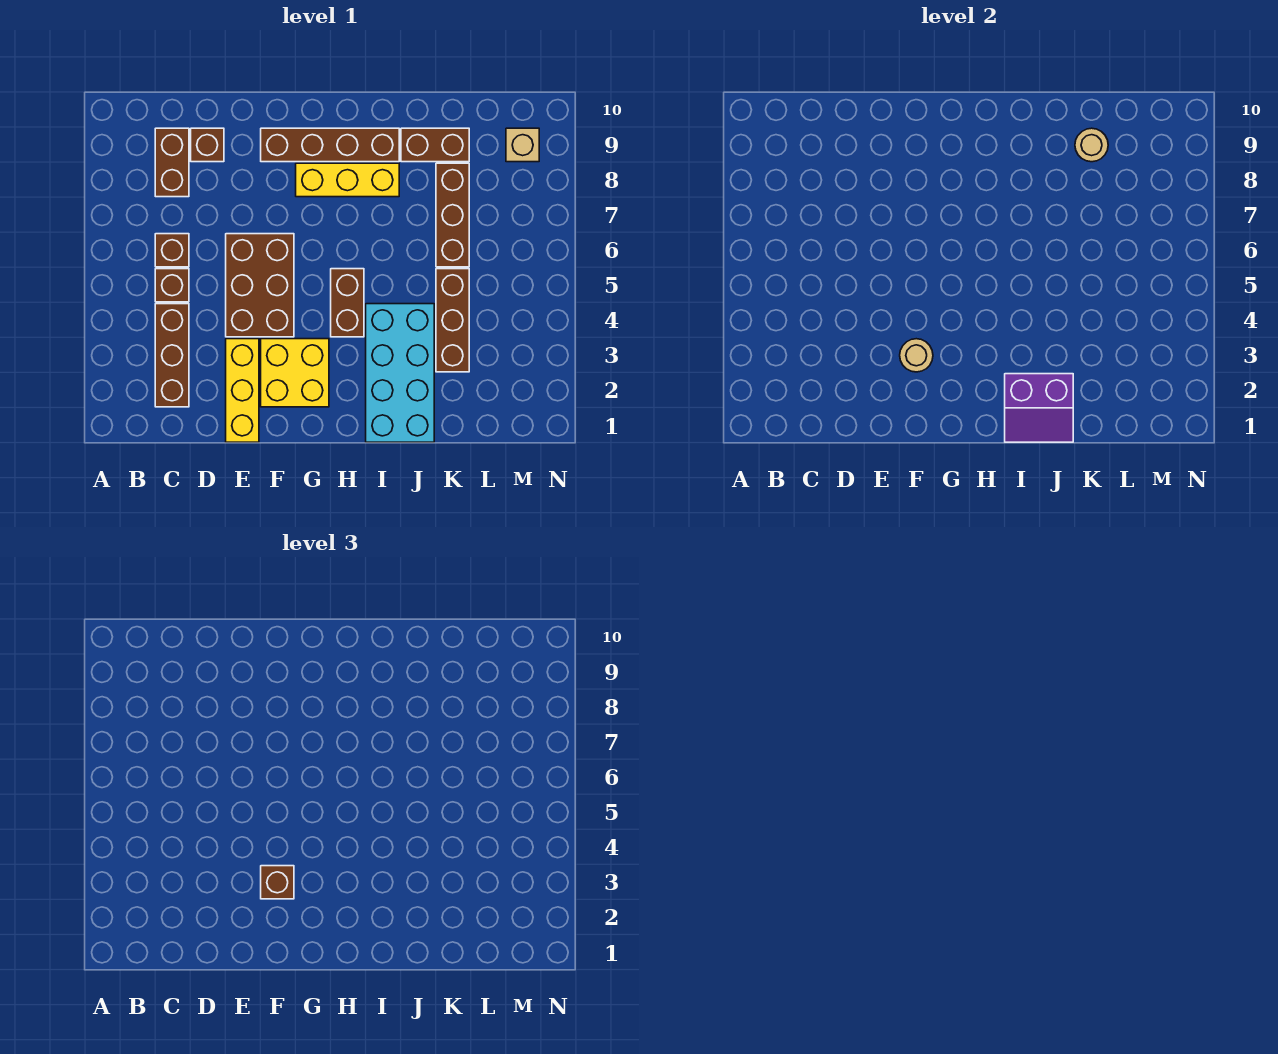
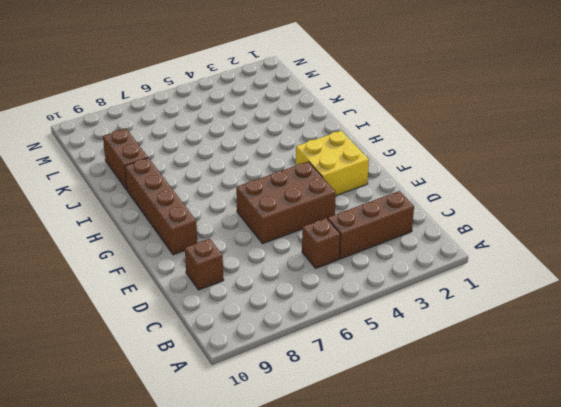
none -> brown 1x1 brick [155,234,189,267]
none -> brown 1x2 brick [155,128,189,197]
none -> yellow 1x3 brick [226,339,259,442]

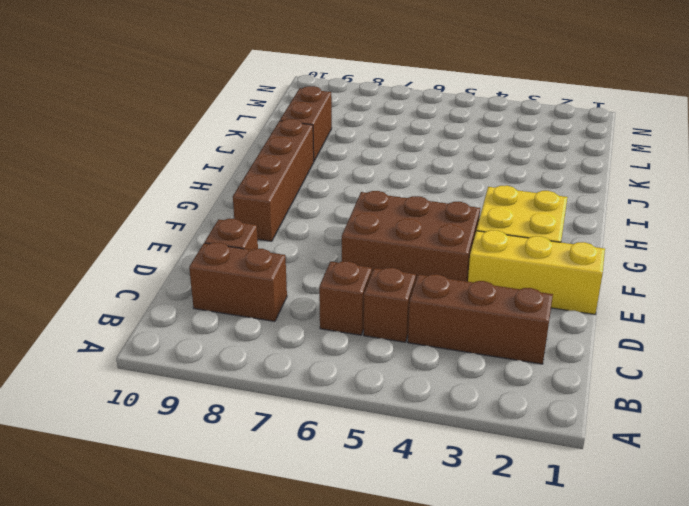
none -> yellow 1x3 brick [296,163,399,197]
none -> brown 1x2 brick [331,269,364,337]
none -> cyan 2x4 brick [366,304,434,442]

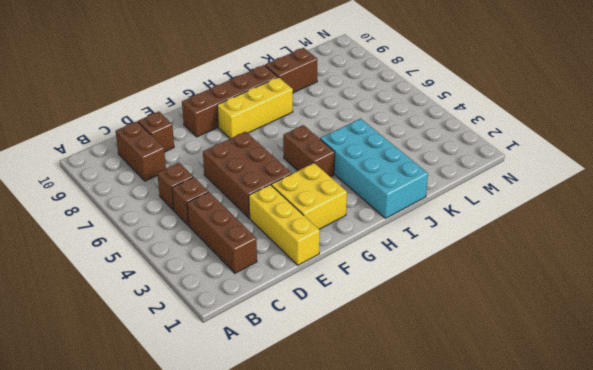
none -> brown 1x3 brick [436,269,469,372]
none -> brown 1x3 brick [436,163,469,267]
none -> tan 1x1 brick [506,128,539,162]

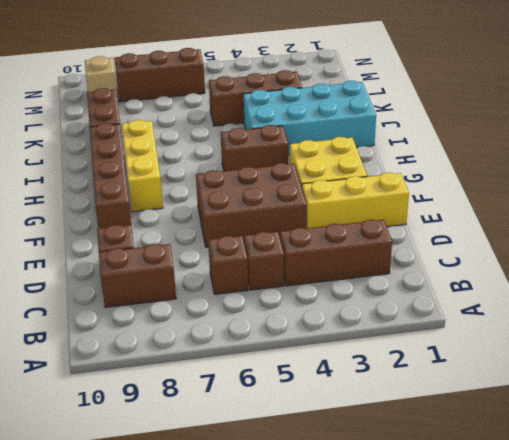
brown 1x3 brick [114,48,205,102] -> brown 1x3 brick moved to [436,163,469,267]
none -> tan 1x1 round brick [900,339,933,372]
none -> purple 2x2 slope [1005,374,1073,442]
none -> tan 1x1 round brick [1075,128,1108,162]

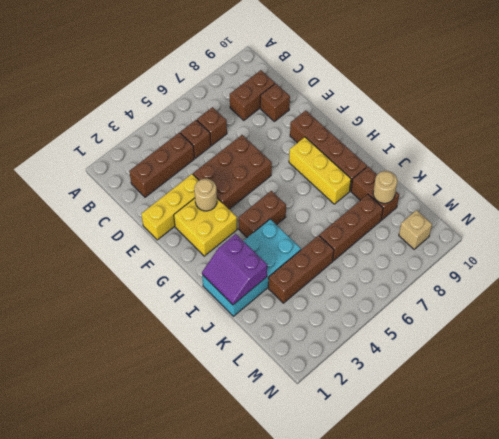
none -> brown 1x1 brick [261,866,294,899]

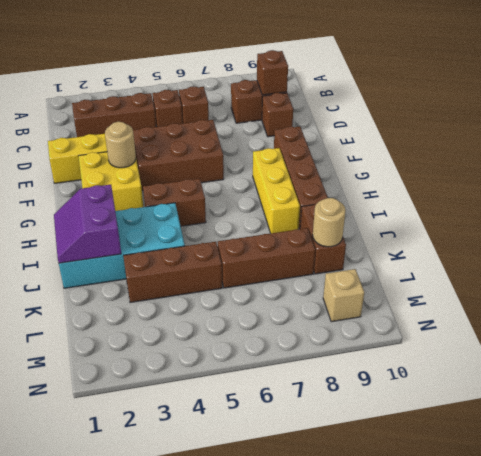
brown 1x1 brick [257,50,288,95] -> brown 1x1 brick moved to [261,866,294,899]

